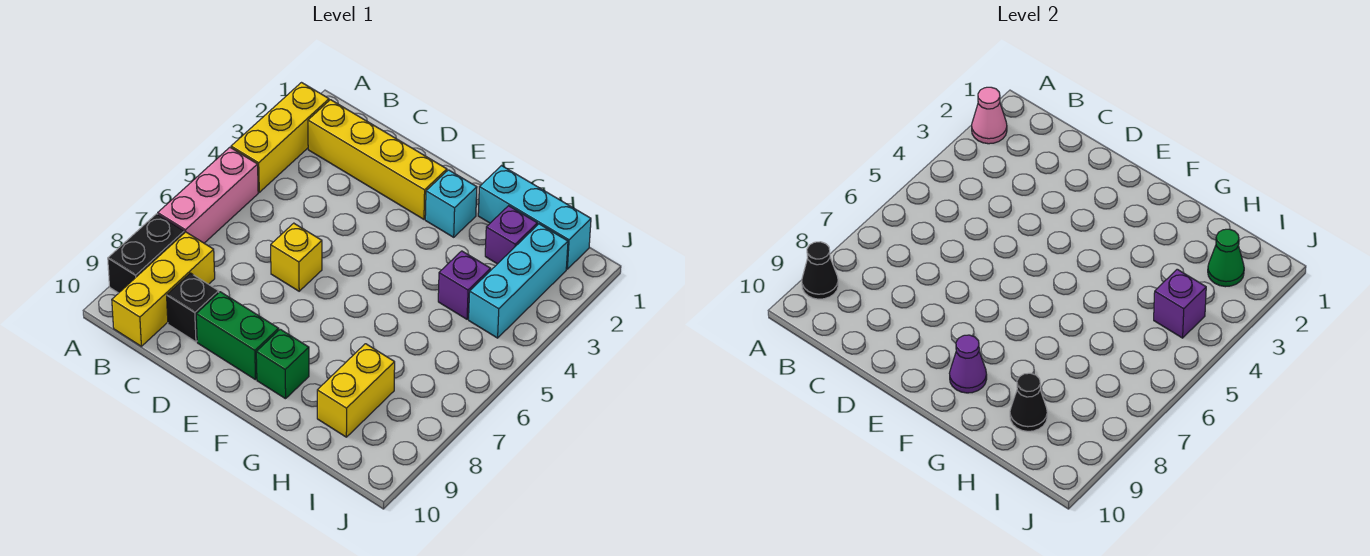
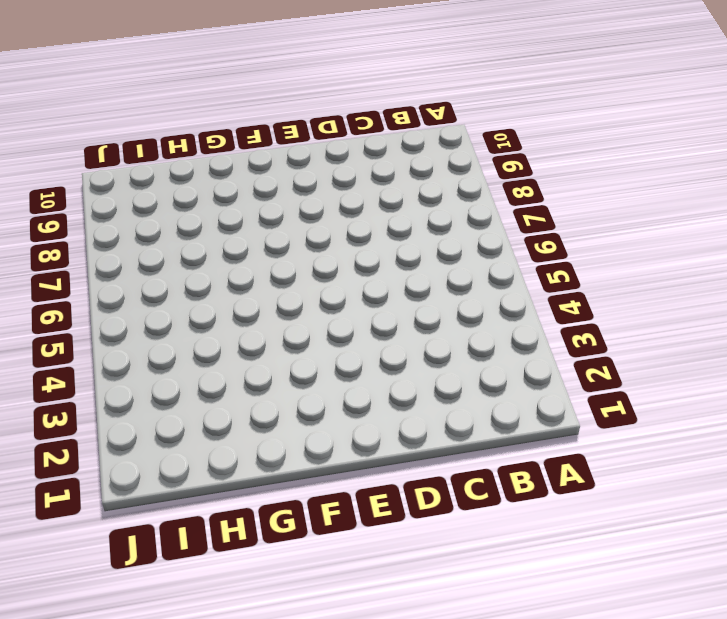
none -> yellow 1x3 brick [231,83,329,192]
none -> pink 1x3 brick [158,147,258,243]
none -> black 1x2 brick [108,214,184,293]

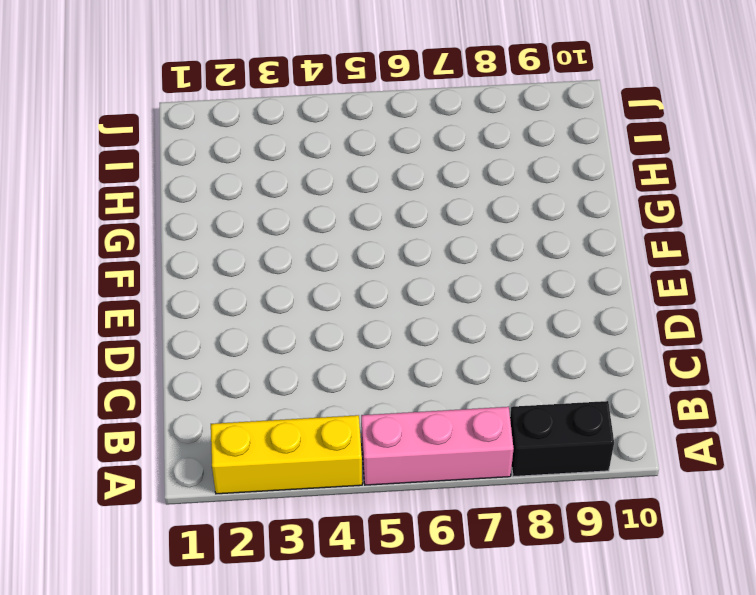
none -> yellow 1x4 brick [308,100,447,219]
none -> yellow 1x3 brick [112,232,215,346]
none -> black 1x1 brick [167,273,219,342]

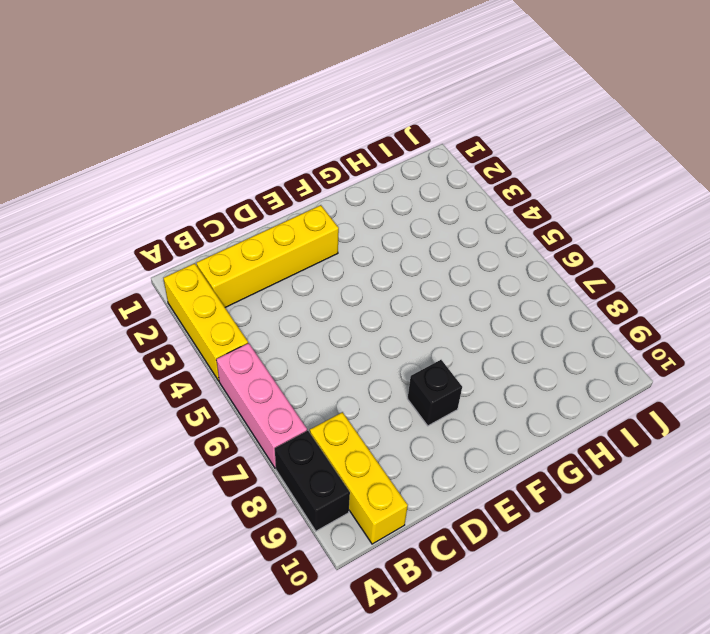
black 1x1 brick [408,360,462,426] -> black 1x1 brick moved to [167,273,219,342]
none -> yellow 1x1 brick [271,223,322,291]
none -> green 1x2 brick [196,292,279,380]
none -> cyan 1x1 brick [425,170,477,237]

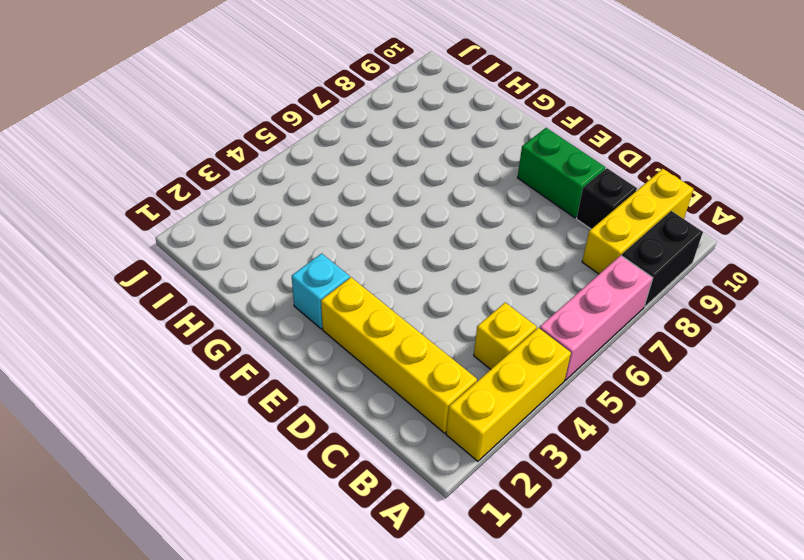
yellow 1x1 brick [474,303,537,369] -> yellow 1x1 brick moved to [271,223,322,291]
none -> green 1x1 brick [256,329,309,399]
none -> cyan 1x3 brick [478,166,591,269]
none -> purple 1x1 brick [485,206,537,264]

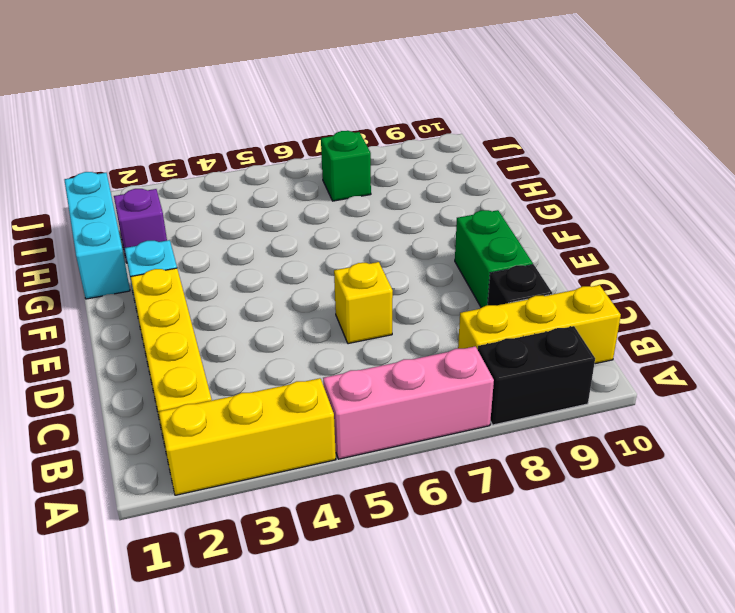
green 1x1 brick [321,131,371,201] -> green 1x1 brick moved to [256,329,309,399]
none -> purple 1x1 brick [438,251,491,319]
none -> yellow 1x2 brick [317,344,395,437]
none -> cyan 1x3 brick [469,224,568,338]

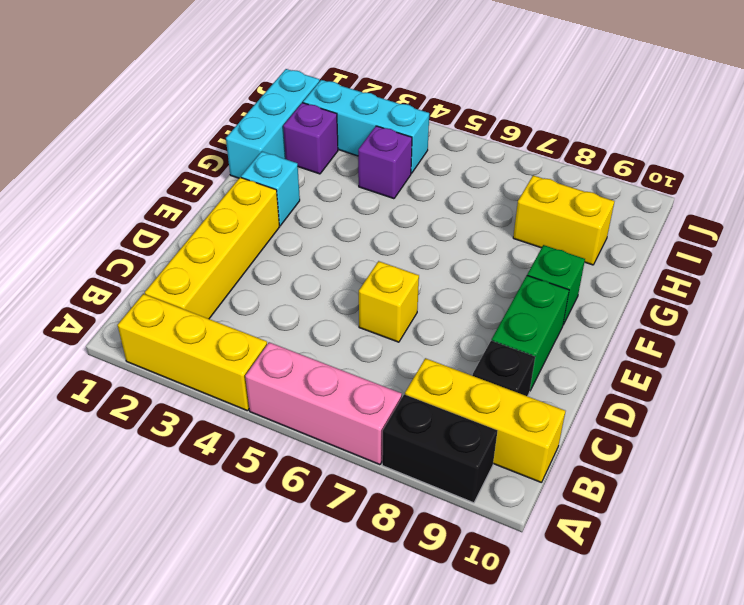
none -> pink 1x1 cone [972,87,1007,144]
none -> black 1x1 cone [802,242,838,299]
none -> purple 1x1 cone [950,335,987,393]

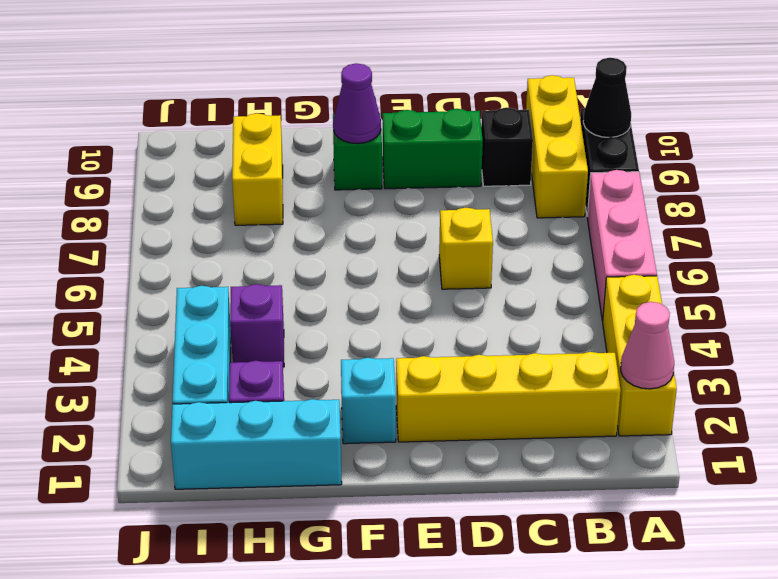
none -> black 1x1 cone [1010,373,1047,431]
none -> green 1x1 cone [1208,229,1244,287]
none -> purple 1x1 brick [1154,269,1206,338]

